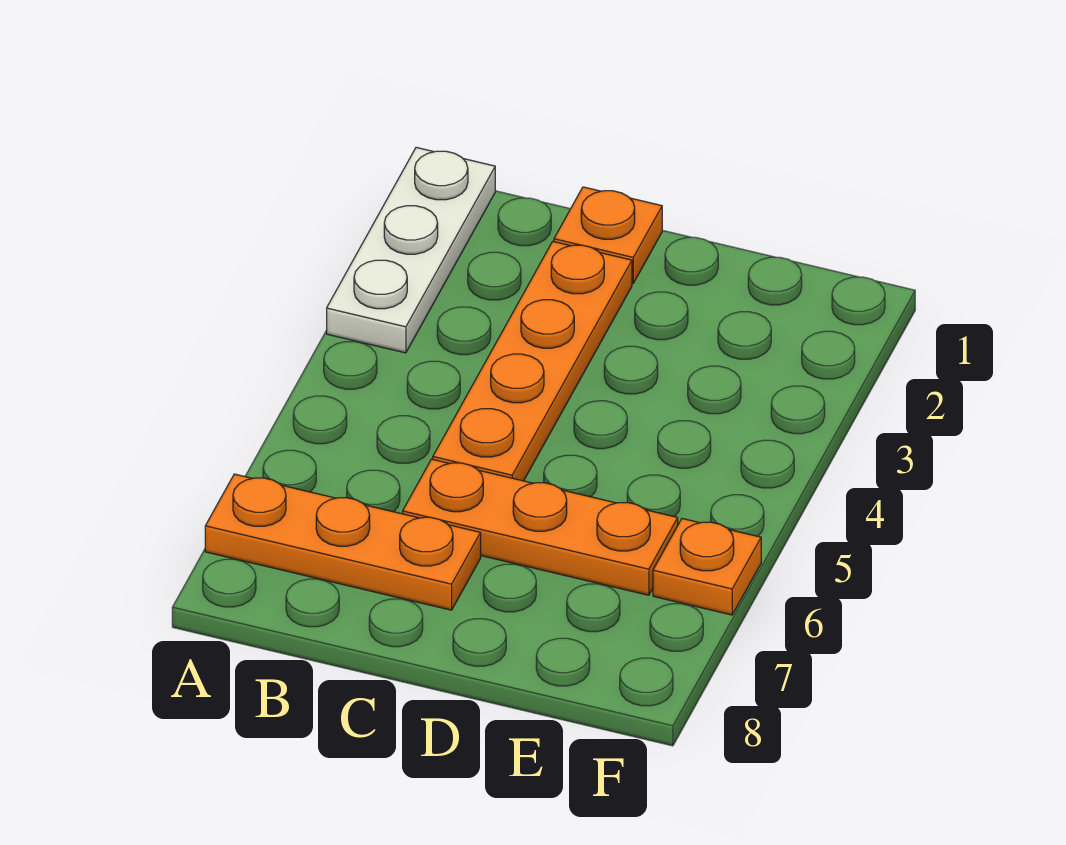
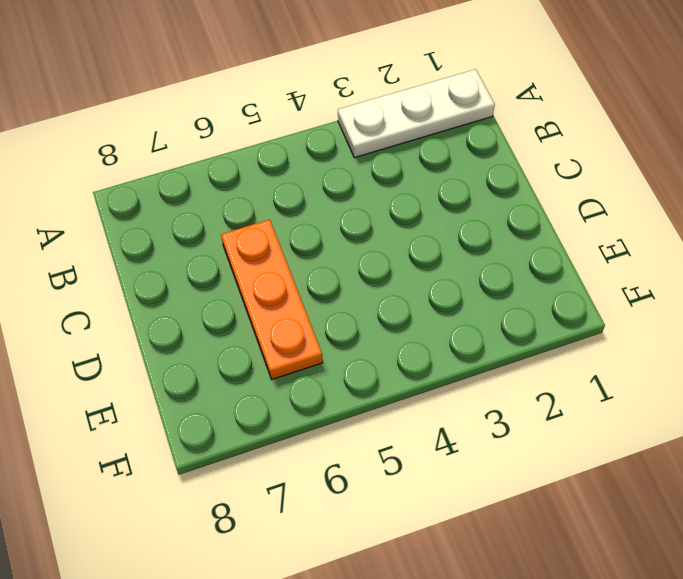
none -> orange 1x3 plate [205,474,481,610]
none -> orange 1x1 plate [554,187,662,283]

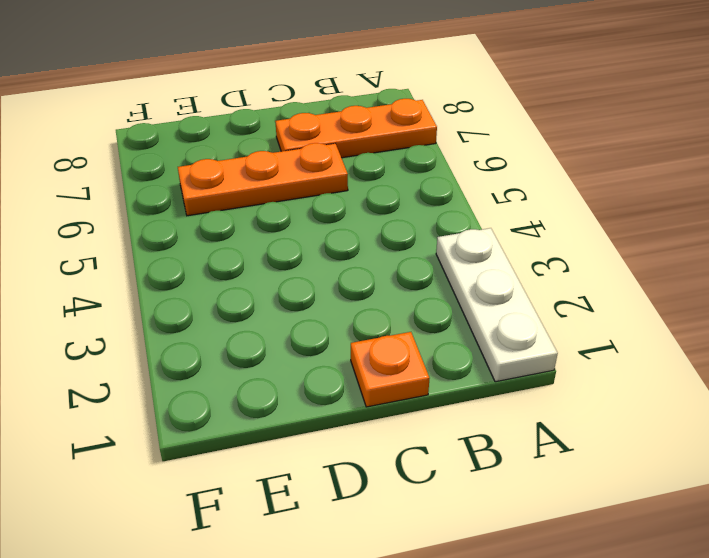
none -> orange 1x4 plate [433,242,632,481]
none -> orange 1x1 plate [653,519,761,615]

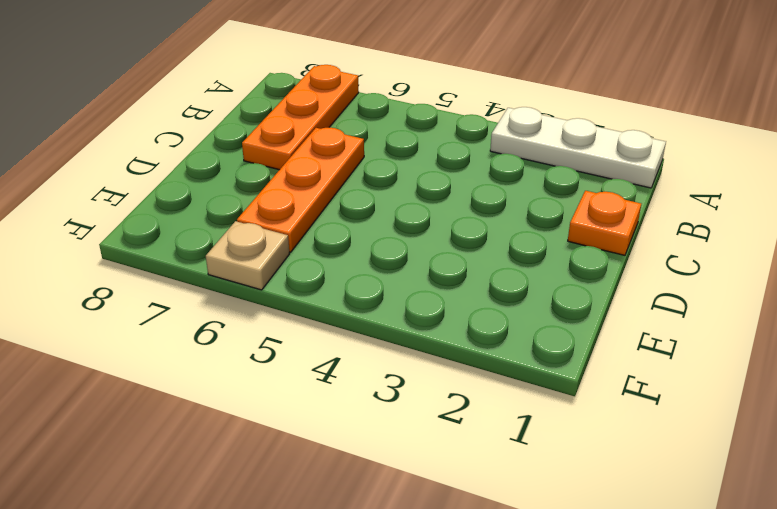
tan 1x1 plate [206,221,289,290] -> orange 1x1 plate [653,519,761,615]
none -> orange 1x4 plate [433,242,632,481]

